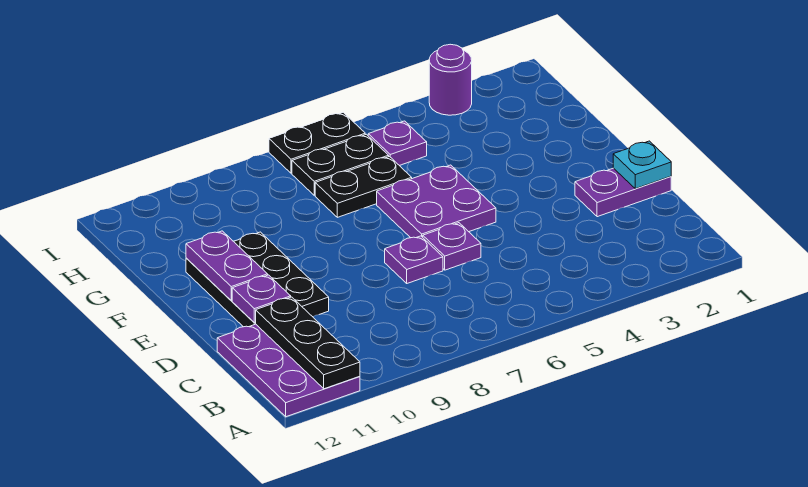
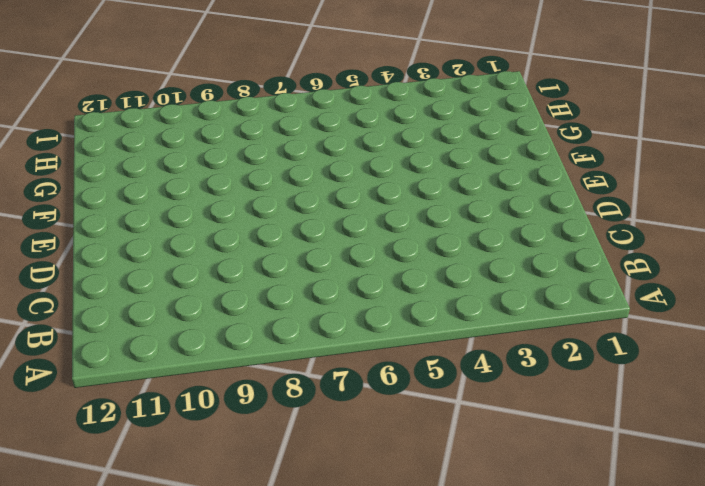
none -> purple 2x3 plate [217,324,360,417]
none -> purple 1x2 plate [575,168,671,217]
none -> purple 1x1 plate [423,223,481,270]

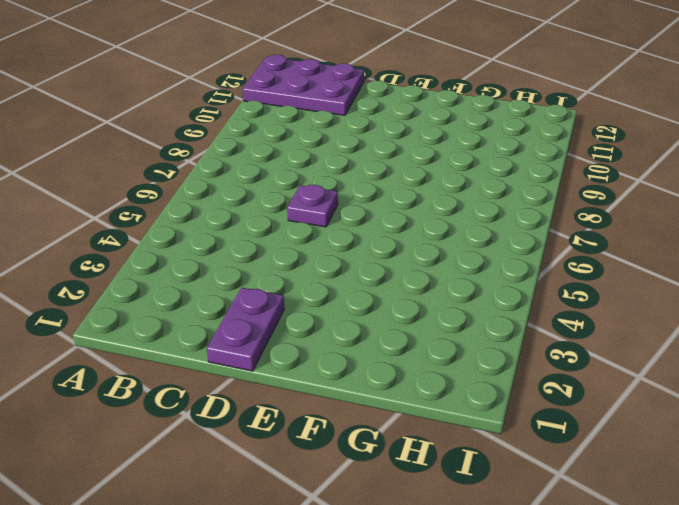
none -> purple 1x1 plate [385,236,443,283]
none -> black 2x3 plate [186,232,329,327]
none -> purple 2x2 plate [377,165,496,238]

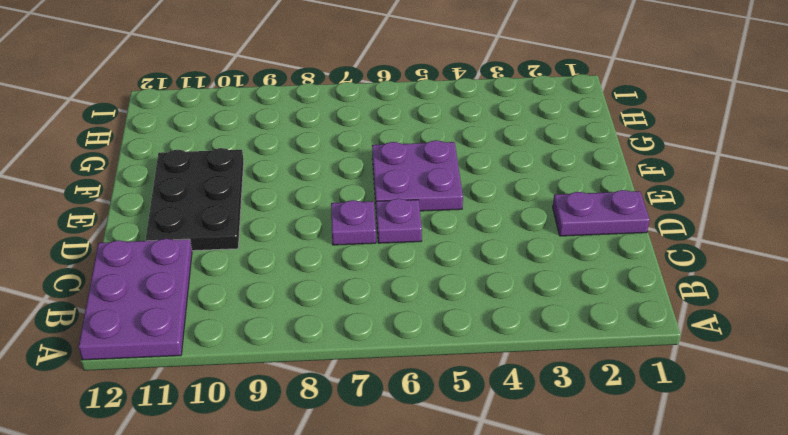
none -> black 1x2 plate [315,157,412,217]
none -> purple 1x1 plate [368,121,427,166]
none -> black 1x2 plate [292,134,389,195]

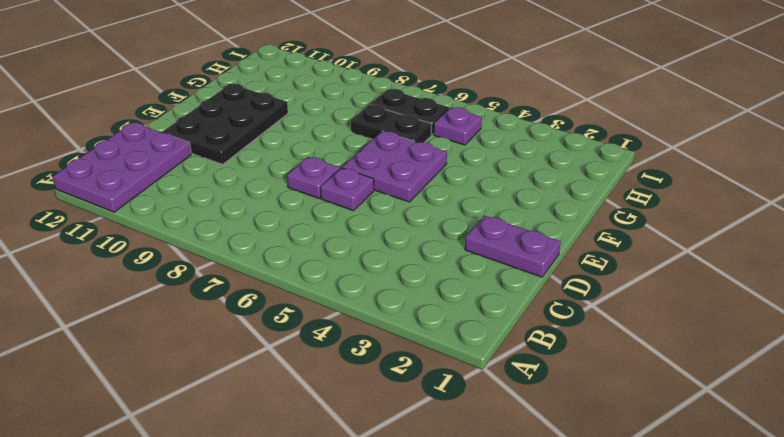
none -> purple 1x1 round brick [429,44,472,115]
none -> black 1x2 plate [269,112,365,173]
none -> black 1x3 plate [256,297,360,389]

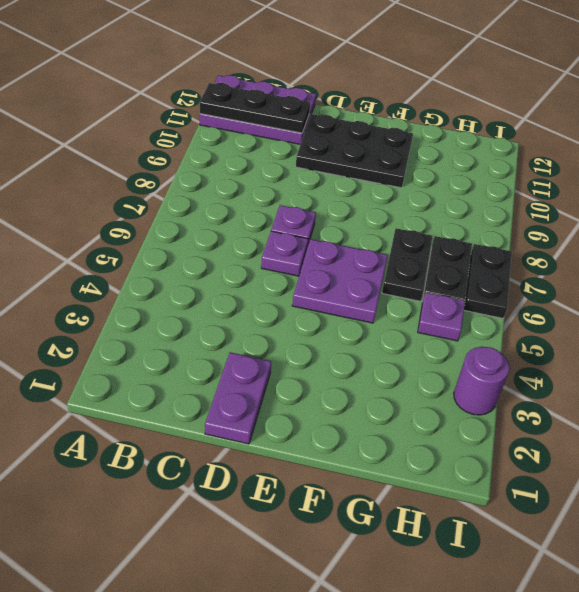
none -> cyan 1x1 plate [613,141,671,189]
none -> purple 1x1 plate [232,275,291,323]
none -> purple 1x2 plate [186,231,268,301]

